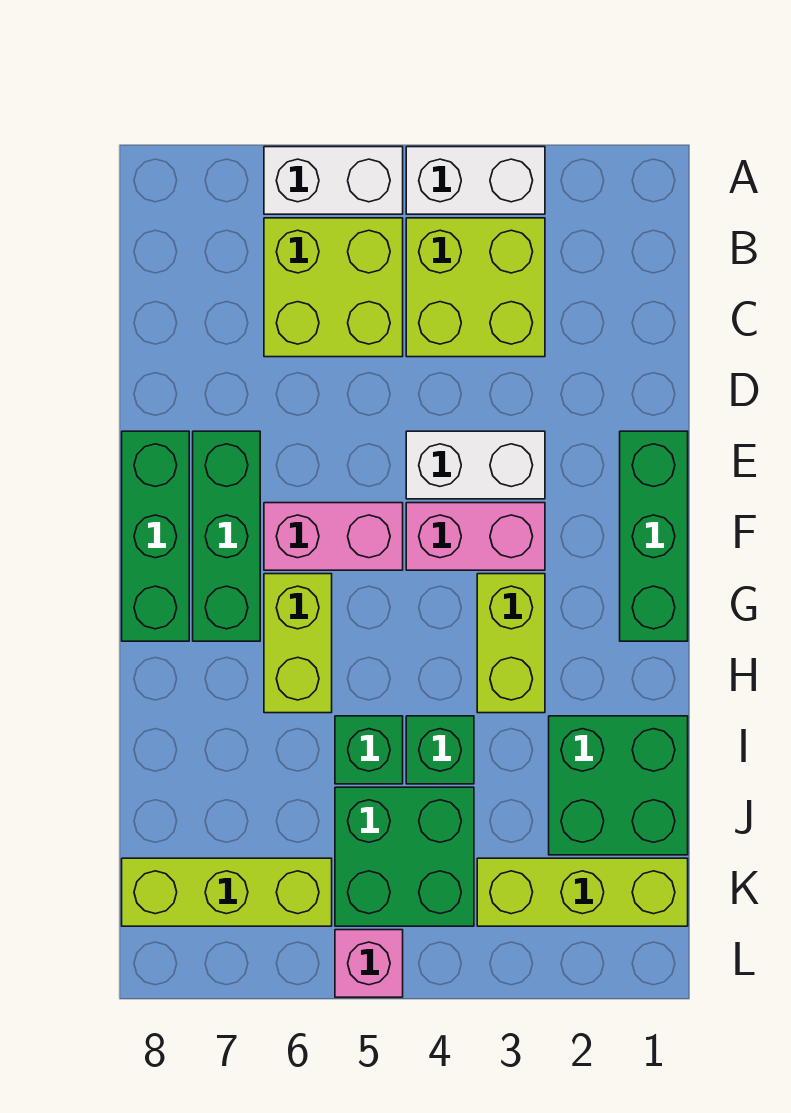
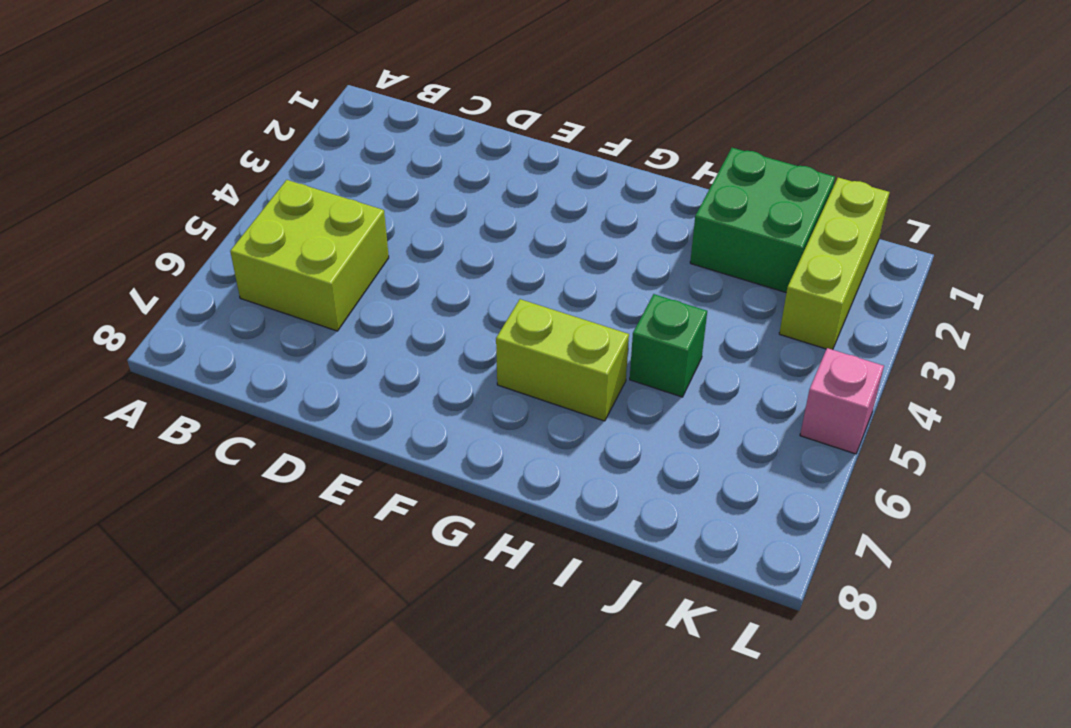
none -> white 1x2 brick [406,147,545,214]
none -> white 1x2 brick [264,147,403,214]
none -> lime 2x2 brick [406,218,545,357]

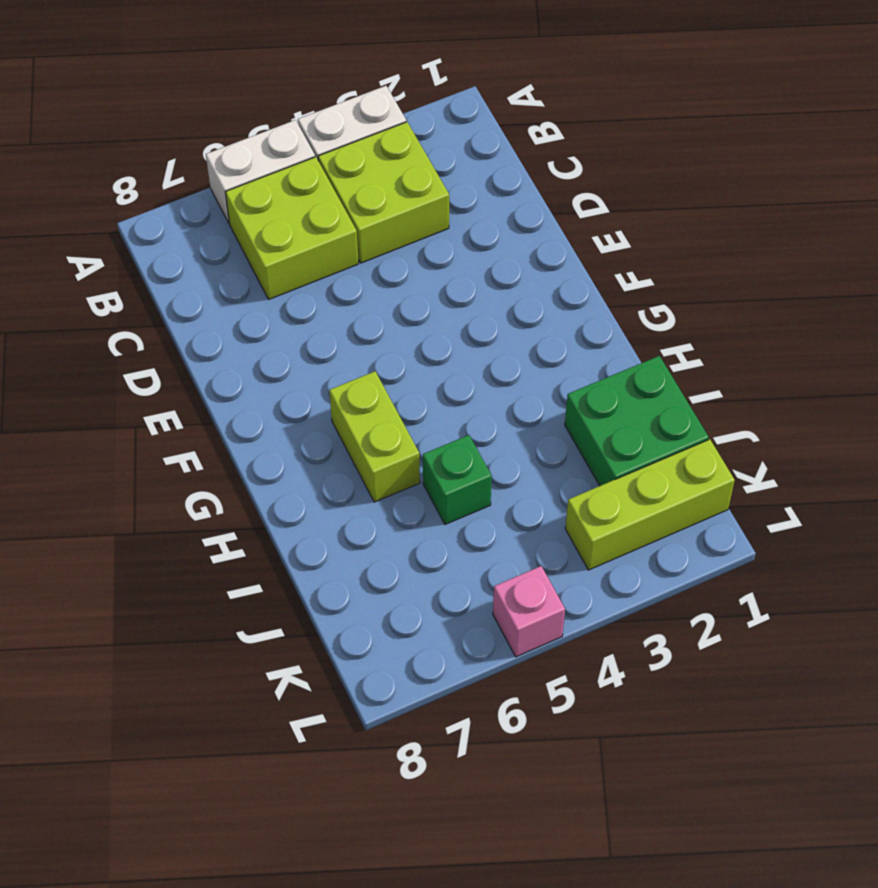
none -> green 1x3 brick [620,431,688,641]
none -> white 1x2 brick [406,431,545,499]
none -> green 1x3 brick [193,431,260,641]

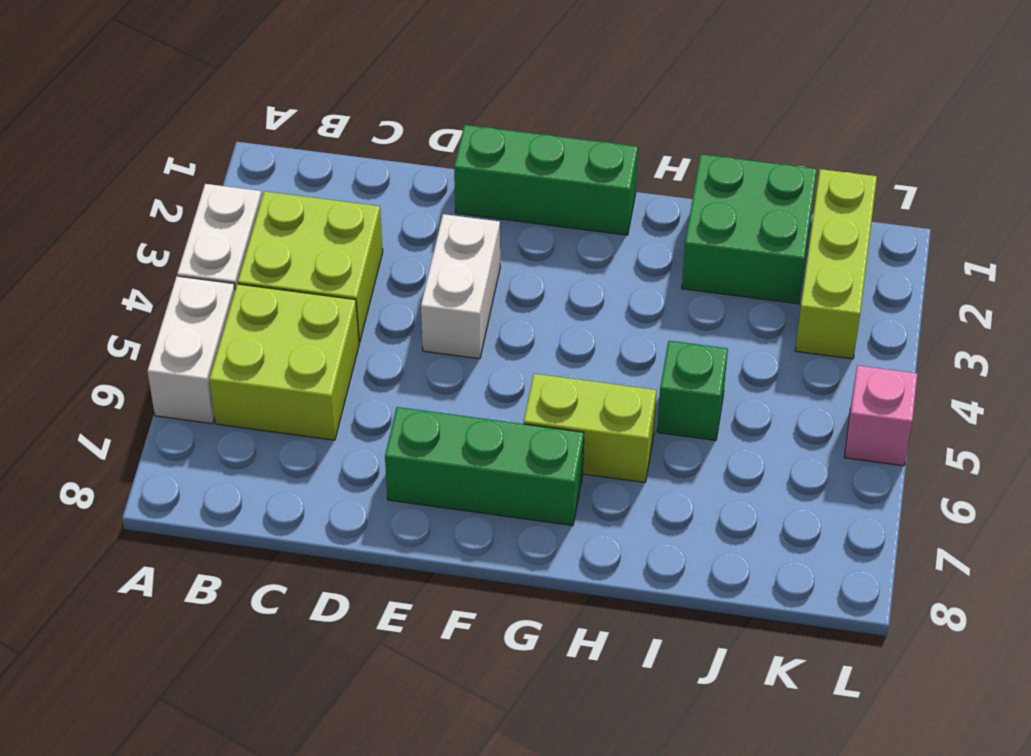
none -> green 1x3 brick [122,431,189,641]
none -> pink 1x2 brick [406,503,545,570]
none -> pink 1x2 brick [264,503,403,570]

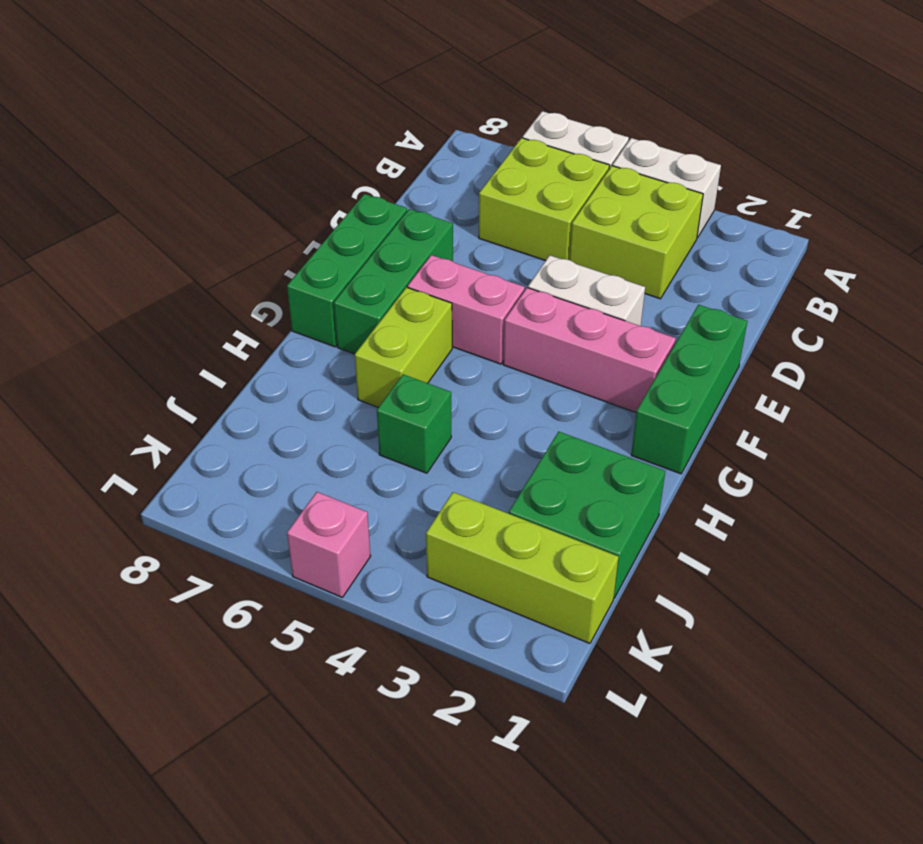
pink 1x3 brick [503,288,676,412] -> pink 1x2 brick [406,503,545,570]
none -> lime 1x2 brick [477,574,545,713]
none -> green 1x1 brick [406,716,474,784]
none -> green 2x2 brick [335,787,474,926]

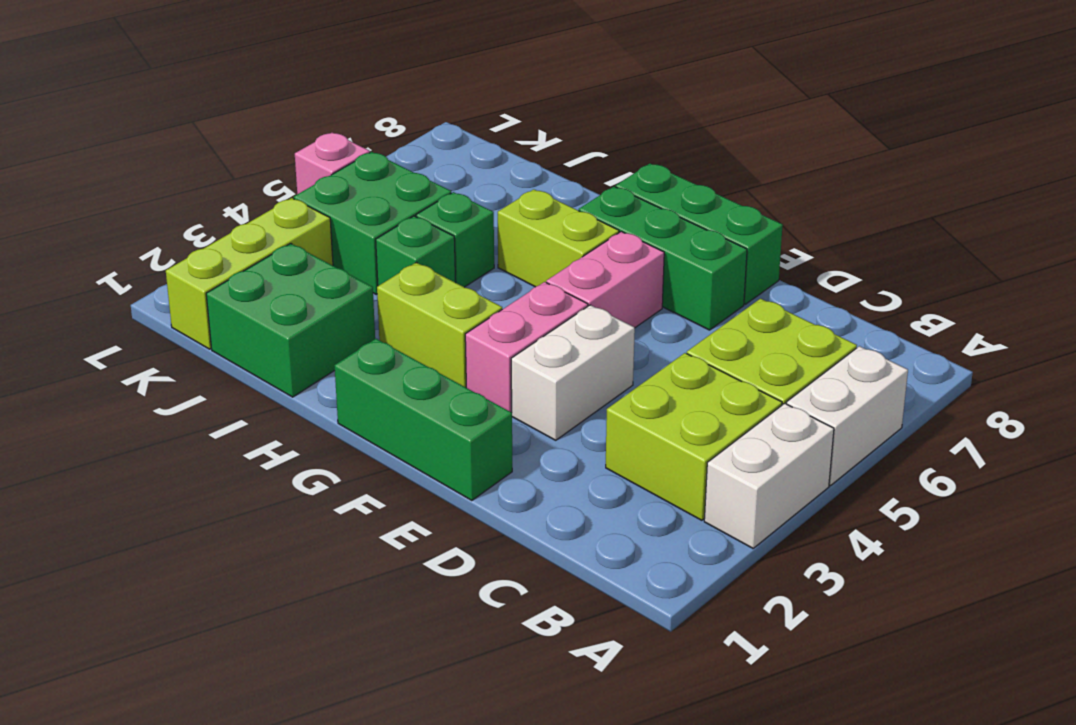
none -> lime 1x3 brick [122,858,332,926]

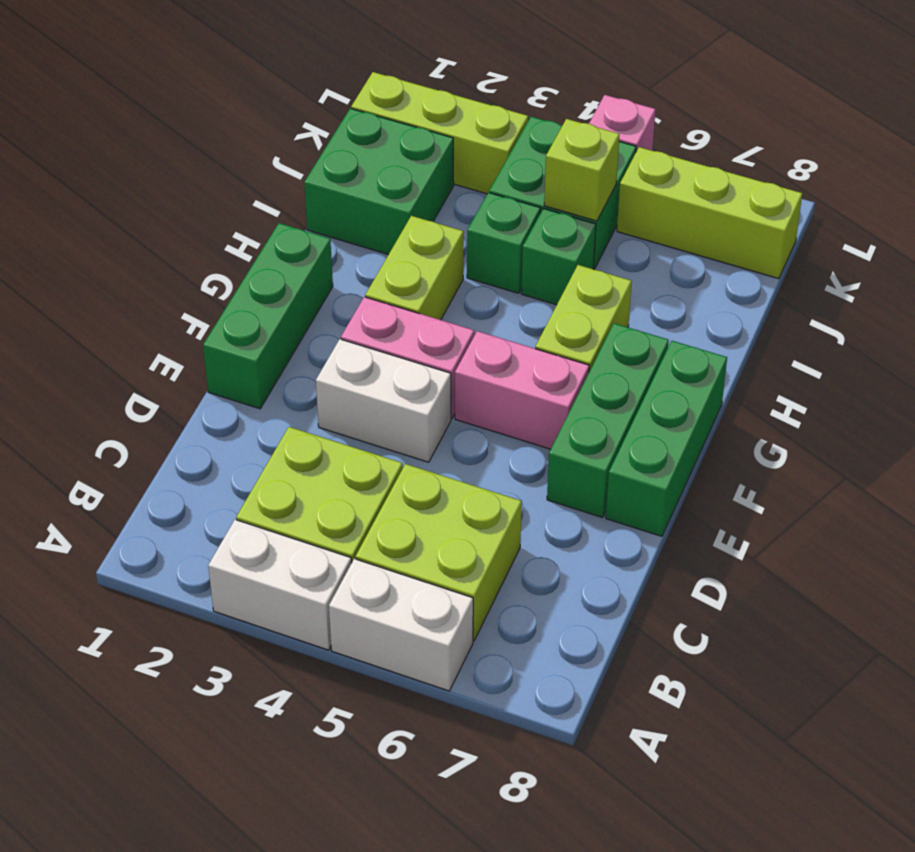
lime 1x1 brick [544,119,619,221] -> none

